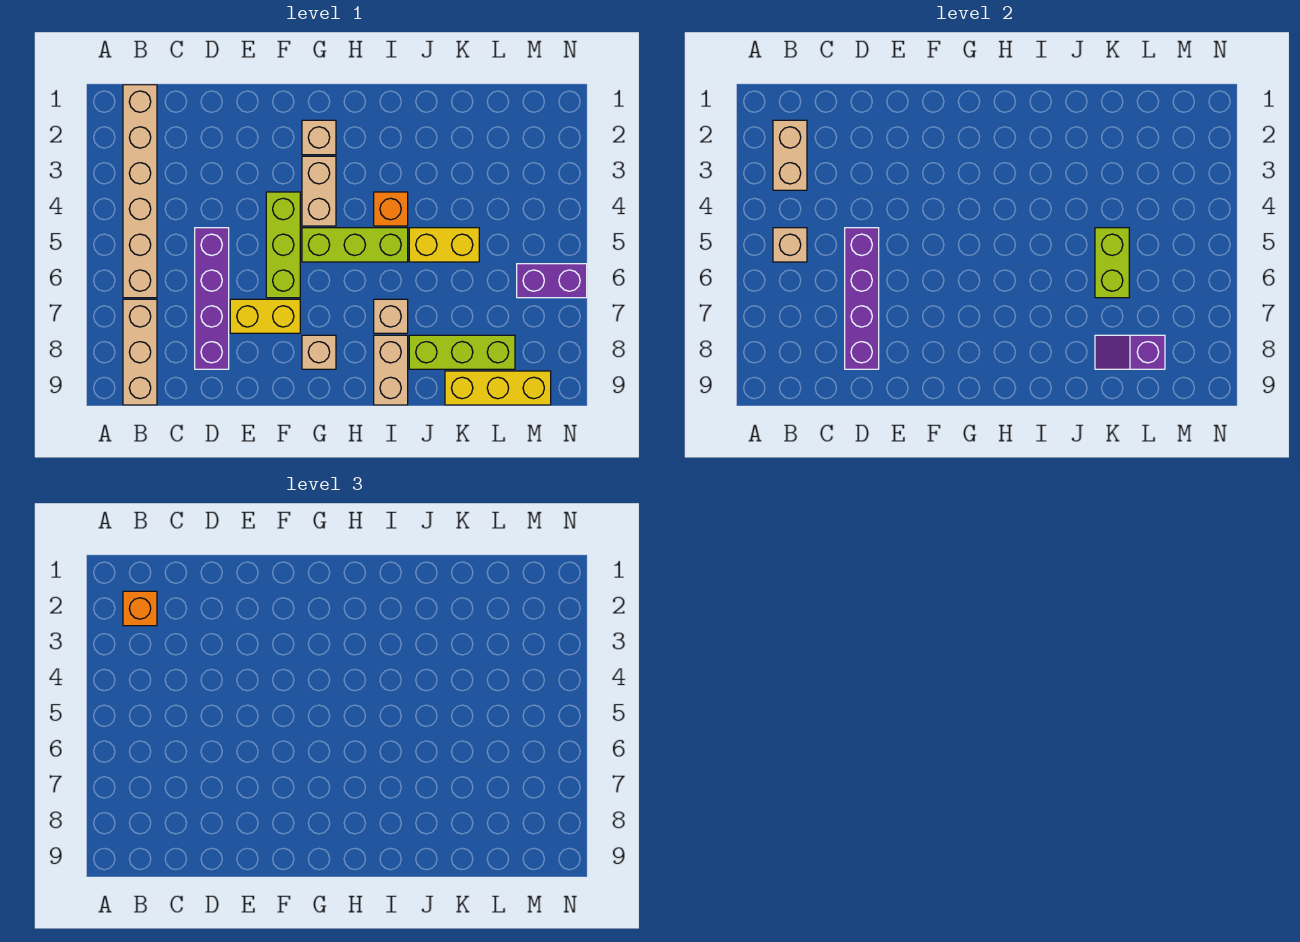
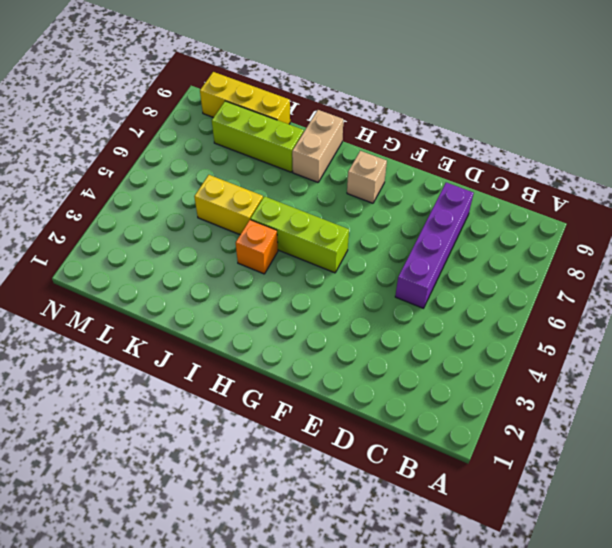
none -> tan 1x6 brick [123,85,157,298]
none -> tan 1x3 brick [123,299,157,405]
none -> yellow 1x2 brick [230,299,300,333]

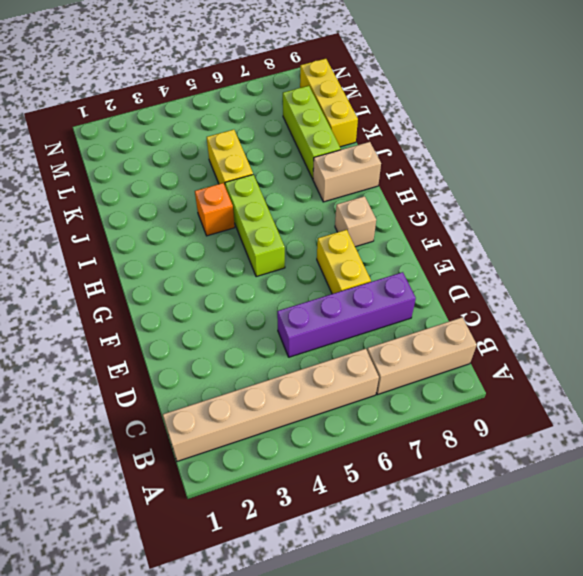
none -> lime 1x3 brick [266,192,300,298]
none -> tan 1x1 brick [302,120,336,155]
none -> tan 1x2 brick [302,156,336,226]

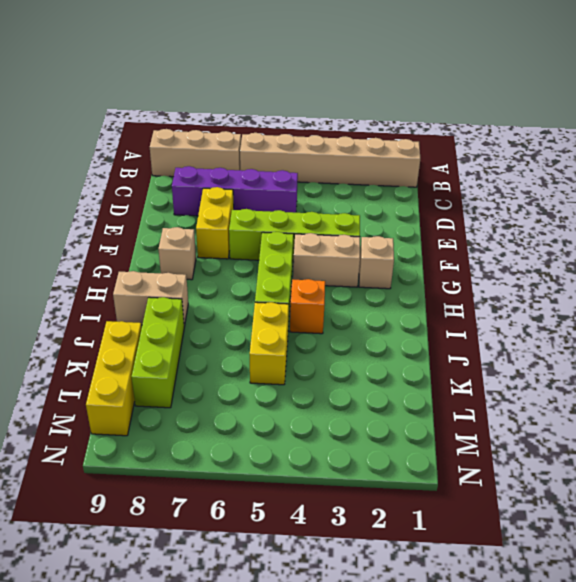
lime 1x4 brick [229,209,360,262] -> lime 1x3 brick [266,192,300,298]
none -> tan 1x1 brick [374,299,408,333]
none -> purple 1x2 brick [517,264,587,298]
none -> tan 1x2 brick [773,120,807,190]

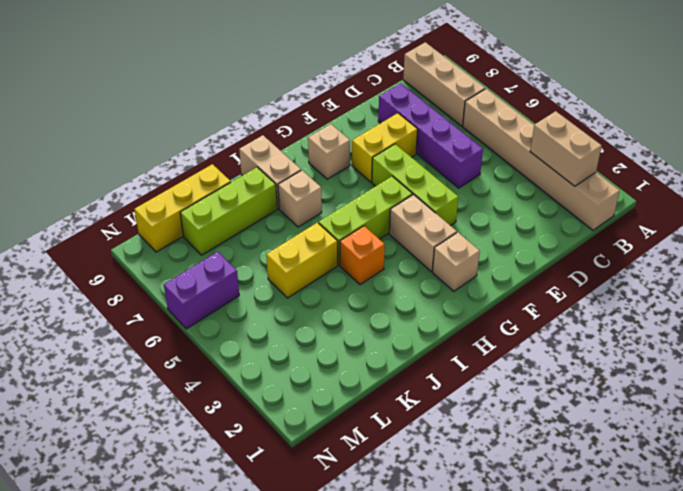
none -> tan 1x1 brick [773,228,807,262]
none -> purple 1x4 brick [845,228,879,369]
none -> lime 1x2 brick [1095,228,1129,298]

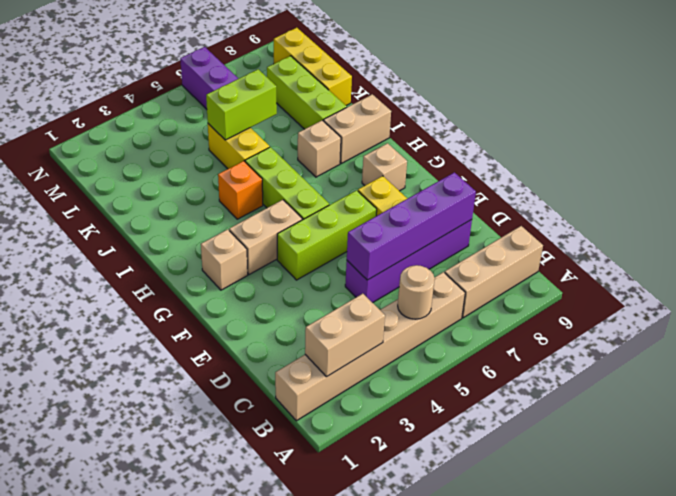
tan 1x1 round brick [398,265,435,319] -> tan 1x1 brick [773,228,807,262]
none -> purple 1x2 slope [1095,335,1165,369]
none -> orange 1x1 brick [123,591,157,626]

